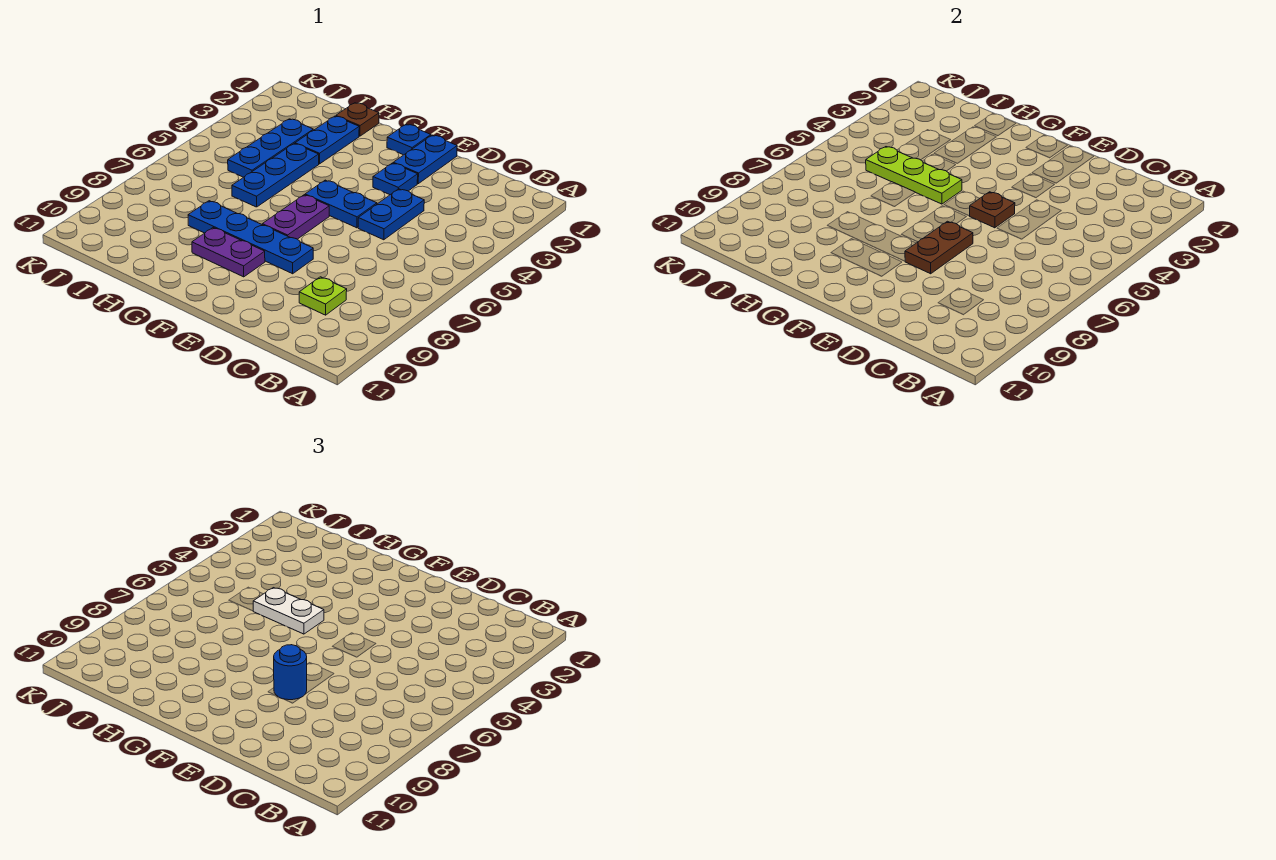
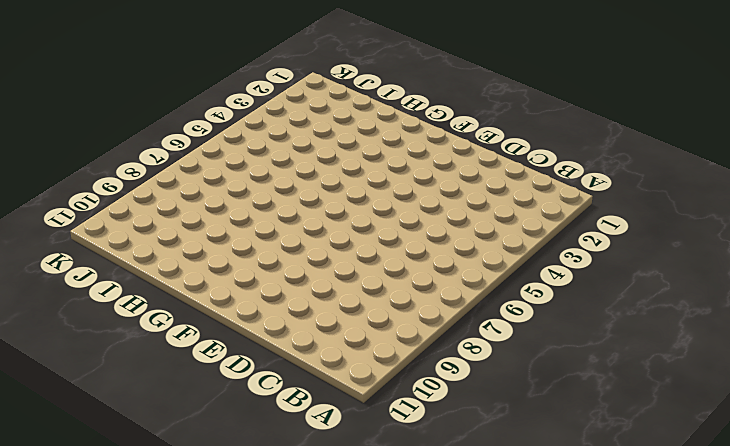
none -> lime 1x1 plate [299,277,347,315]
none -> blue 1x2 plate [358,189,424,240]
none -> blue 1x2 plate [393,135,457,184]

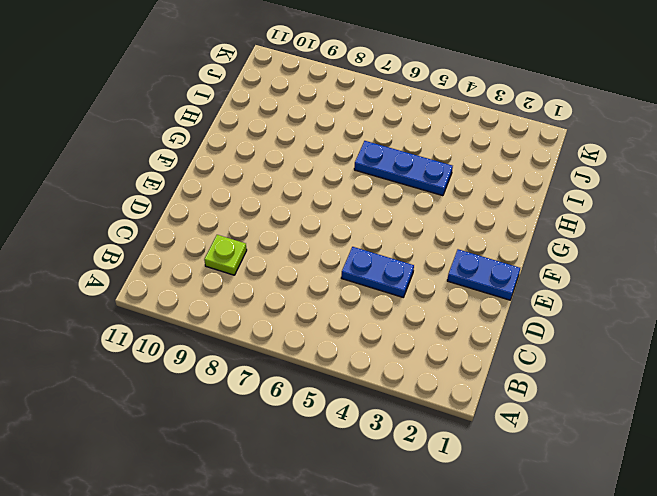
none -> blue 1x1 plate [373,163,418,195]
none -> blue 1x2 plate [305,180,377,228]
none -> blue 1x4 plate [188,201,313,274]

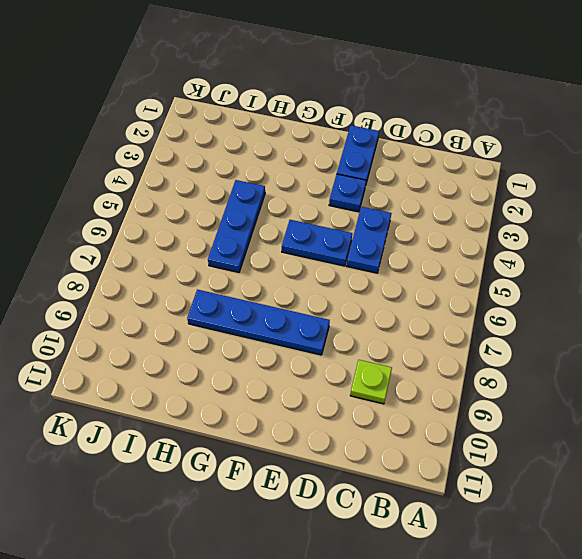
none -> blue 1x1 plate [387,124,431,155]
none -> purple 1x2 plate [262,195,329,239]
none -> purple 1x2 plate [192,228,265,277]

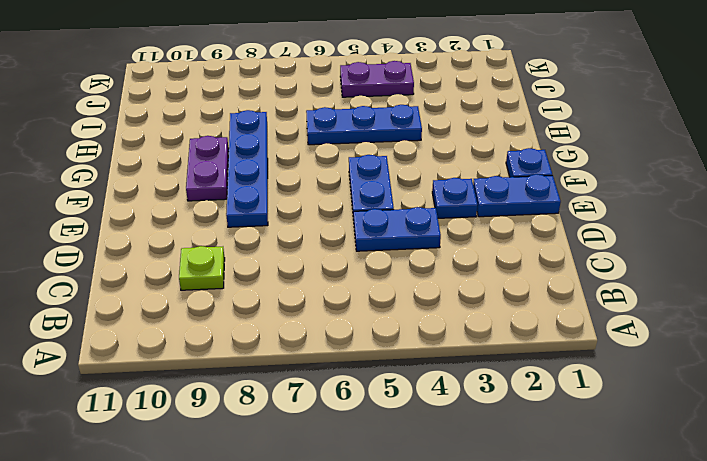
purple 1x2 plate [340,61,414,97] -> purple 1x2 plate moved to [262,195,329,239]
none -> brown 1x1 plate [336,103,379,136]
none -> blue 1x2 plate [295,116,359,164]
none -> blue 1x3 plate [228,119,313,177]

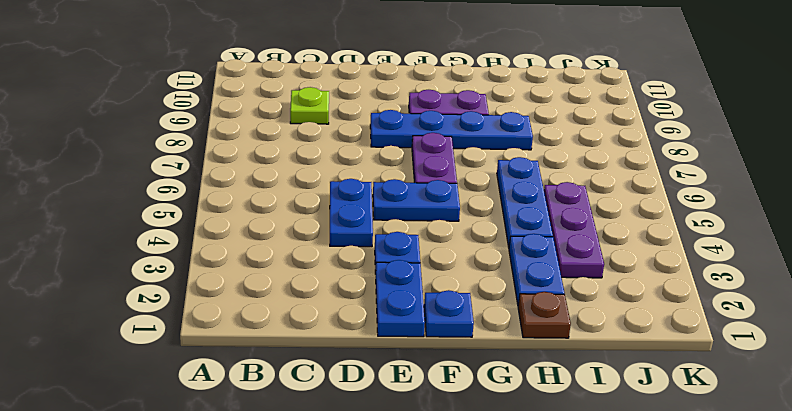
purple 1x3 plate [544,182,604,278] -> blue 1x3 plate [228,119,313,177]
none -> brown 1x1 plate [970,192,1015,228]
none -> brown 1x2 plate [905,221,973,274]
none -> lime 1x3 plate [866,147,962,204]

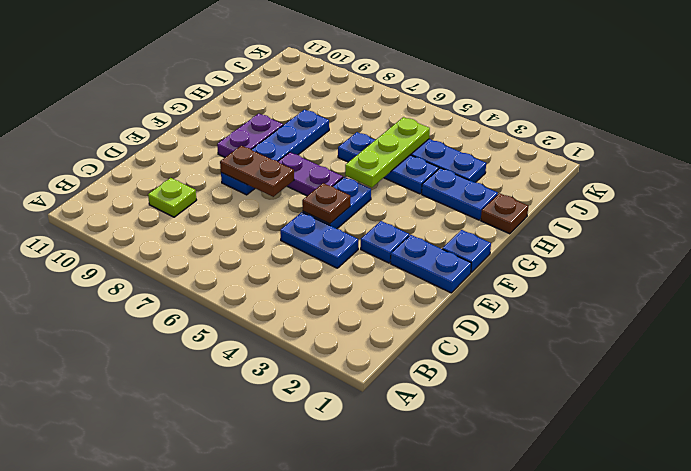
none -> blue 1x1 round brick [274,645,307,700]
none -> white 1x2 plate [253,588,324,634]

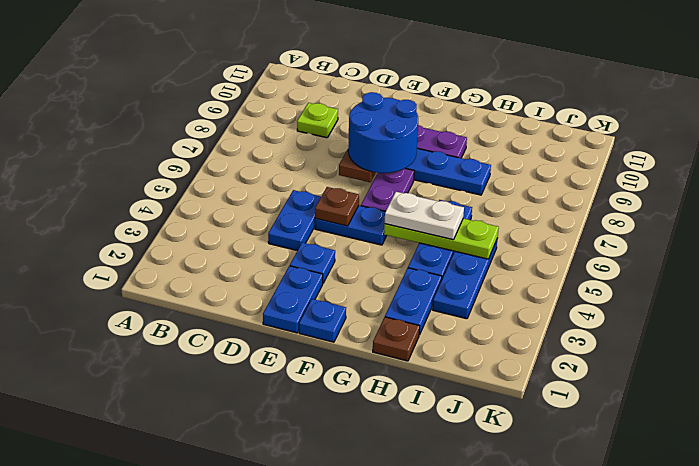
blue 2x2 round brick [348,92,418,173] -> blue 1x1 round brick [274,645,307,700]

